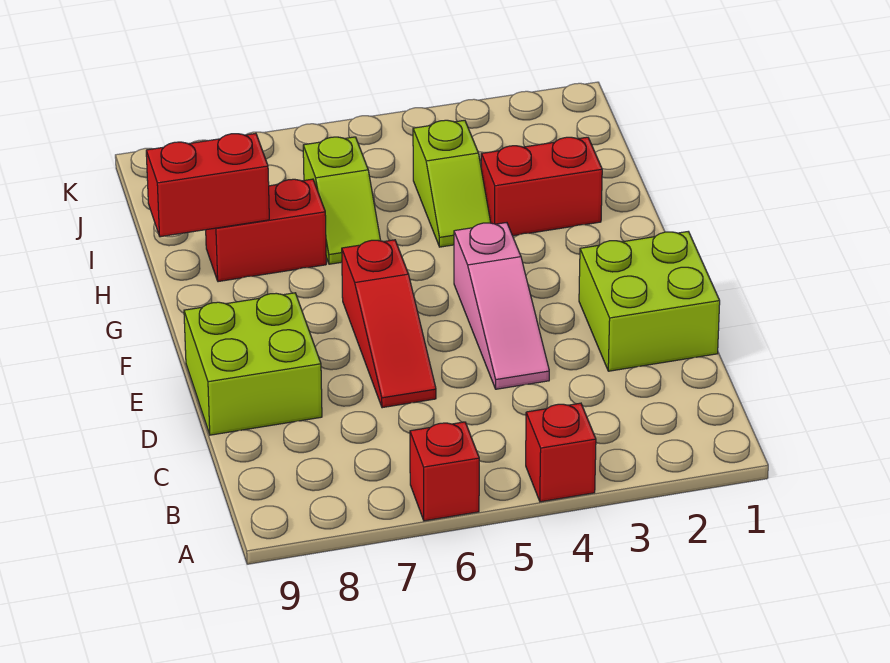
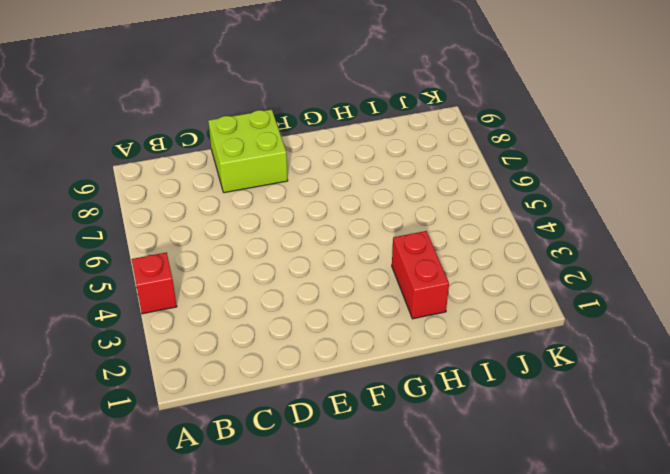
none -> red 1x1 brick [410,422,479,521]
none -> lime 2x2 brick [579,231,720,371]

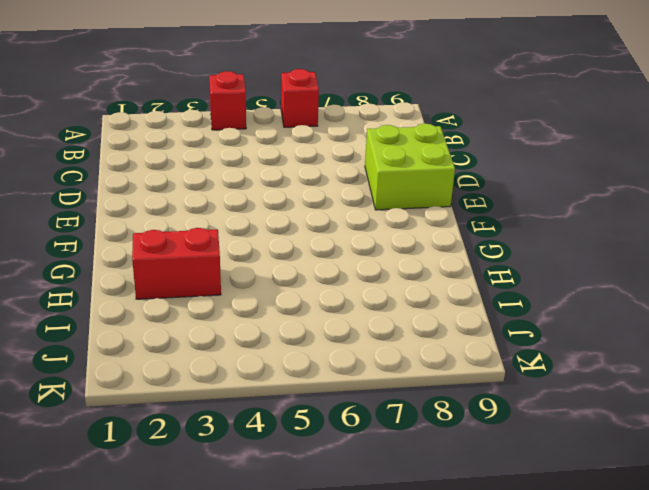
none -> lime 2x2 brick [579,231,720,371]
none -> pink 1x3 slope [454,223,549,389]

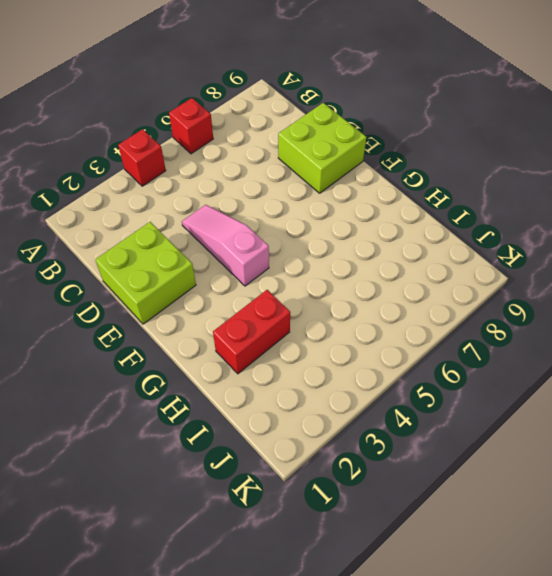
none -> red 1x3 slope [342,240,436,408]
none -> lime 1x2 slope [413,120,491,247]

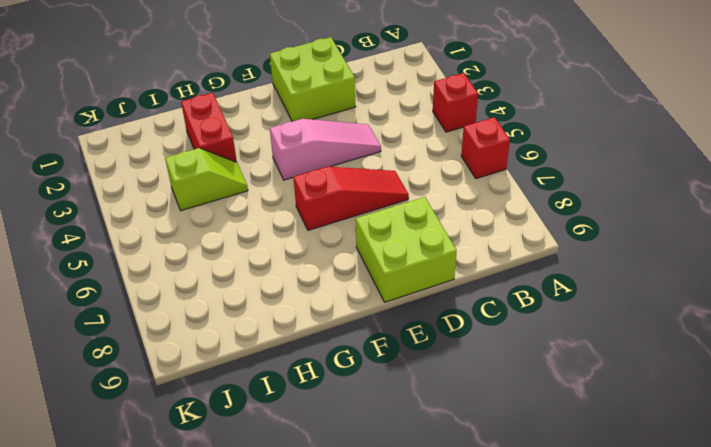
none -> lime 1x2 slope [303,137,381,264]
none -> red 1x2 brick [206,179,326,282]

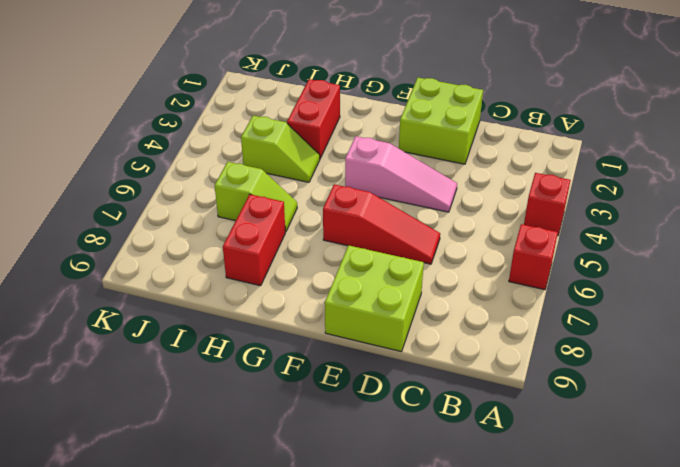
none -> red 1x2 brick [146,133,269,237]

